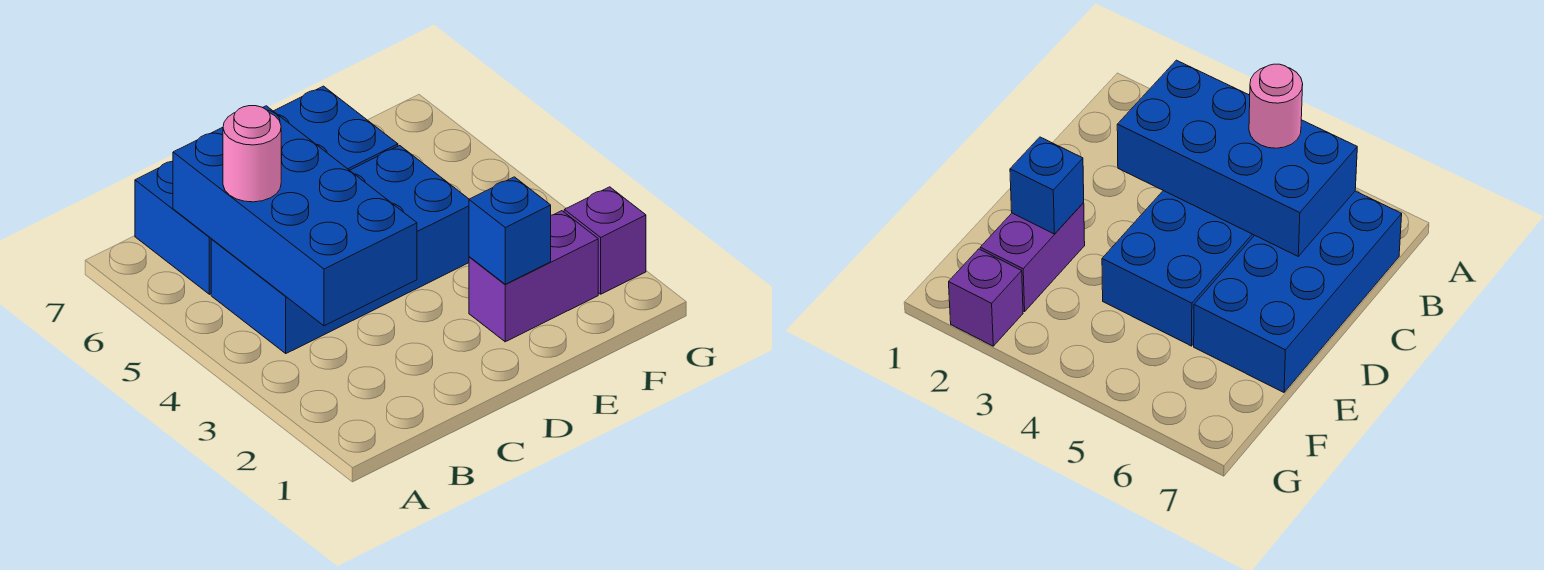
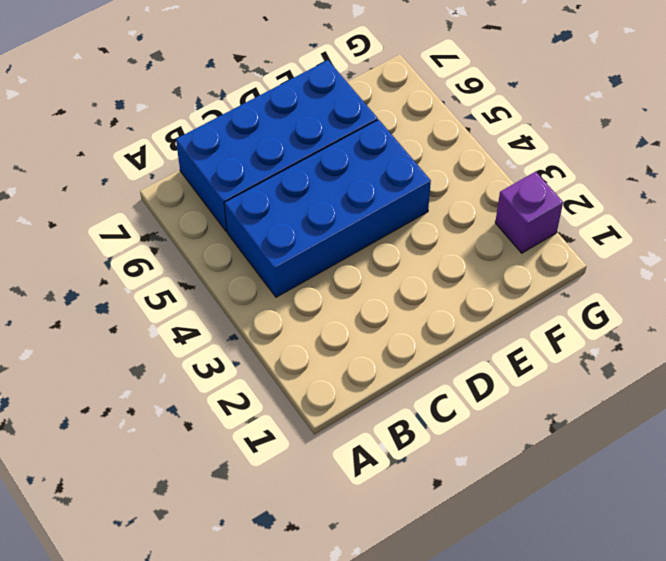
none -> purple 1x2 brick [469,211,598,342]
none -> blue 2x4 brick [173,106,417,326]

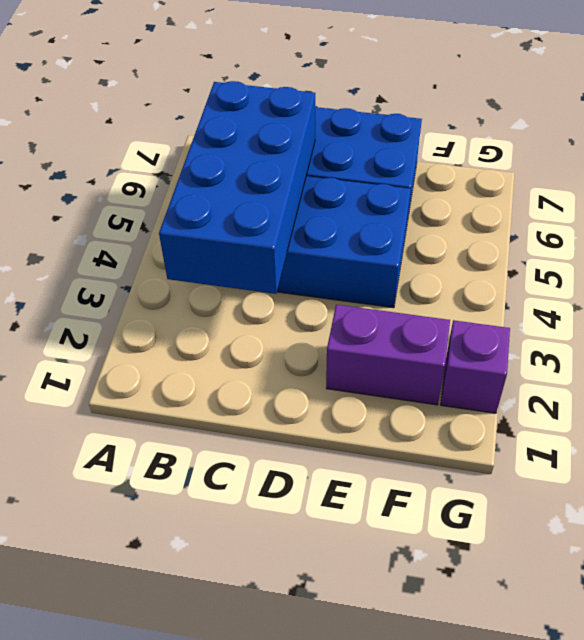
none -> blue 1x1 brick [469,177,551,284]
none -> pink 1x1 round brick [223,106,281,202]

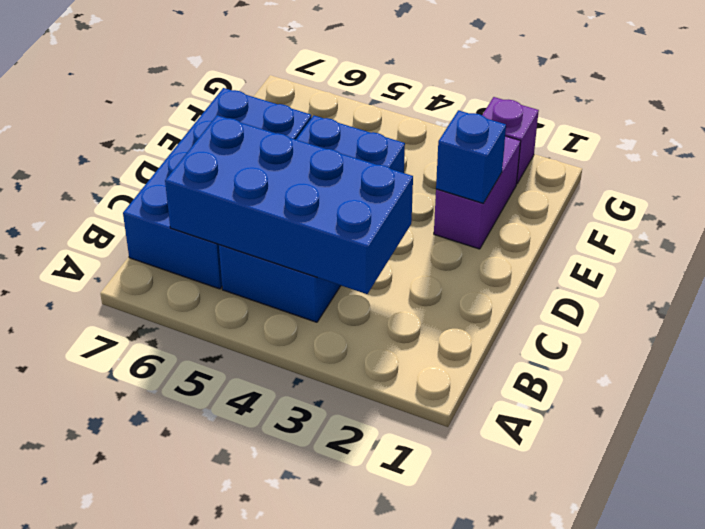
none -> pink 1x1 round brick [223,106,281,202]

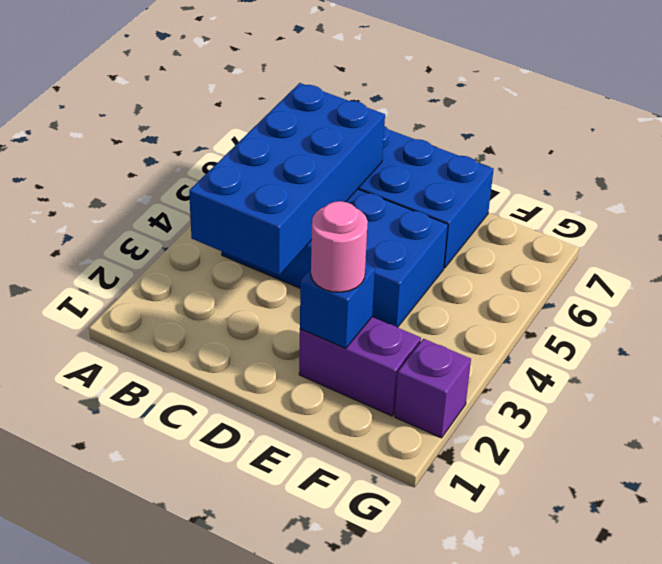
pink 1x1 round brick [311,201,368,292] -> pink 1x1 round brick moved to [223,106,281,202]

